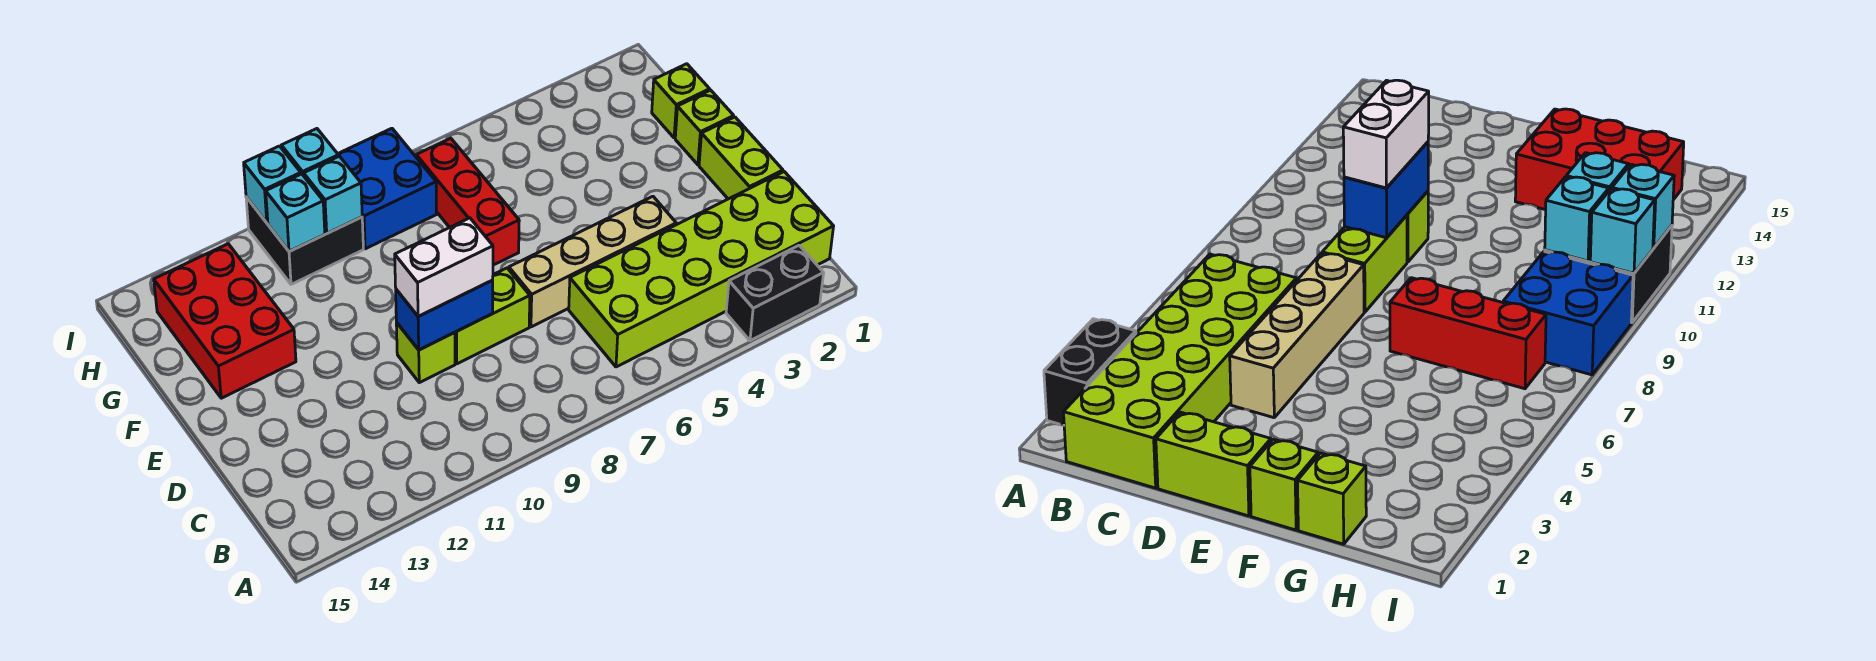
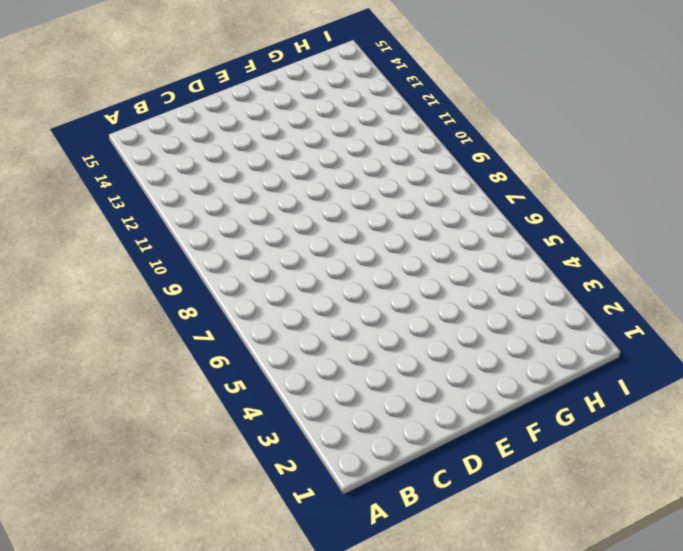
none -> black 1x2 brick [726,245,824,341]
none -> lime 2x6 brick [569,172,834,367]
none -> lime 1x2 brick [699,117,783,199]

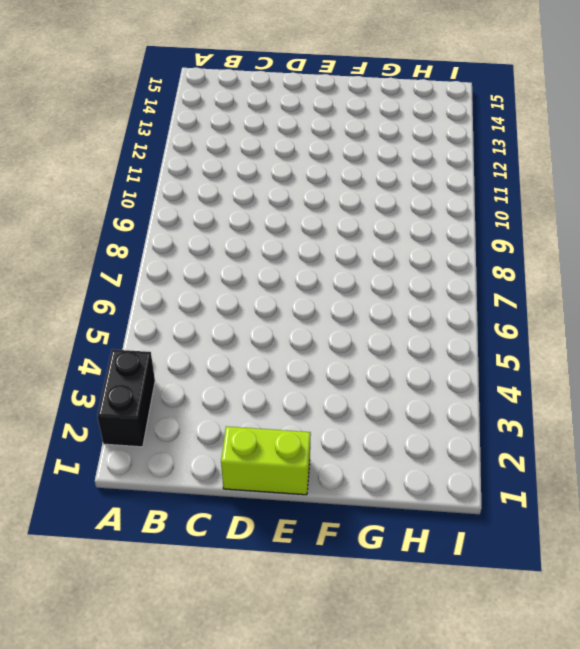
none -> lime 2x6 brick [569,172,834,367]
none -> tan 1x4 brick [509,196,676,327]
none -> lime 1x2 brick [455,268,530,364]

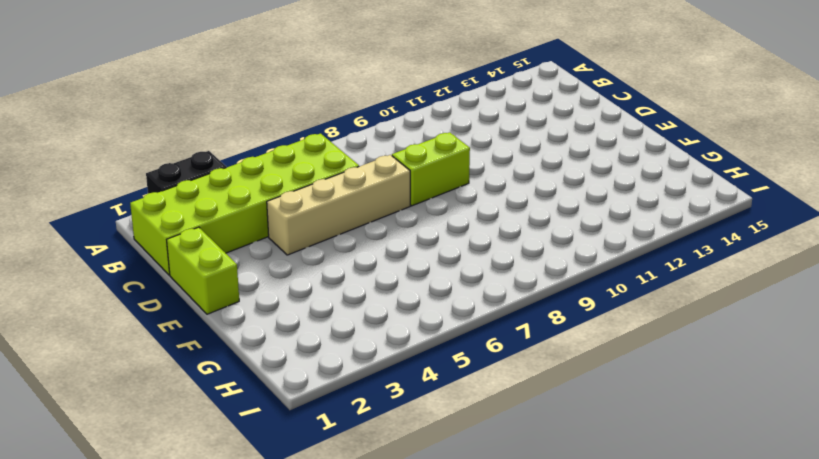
none -> lime 1x1 brick [396,322,455,383]
none -> lime 1x1 brick [675,90,734,165]
none -> red 1x3 brick [416,138,519,265]

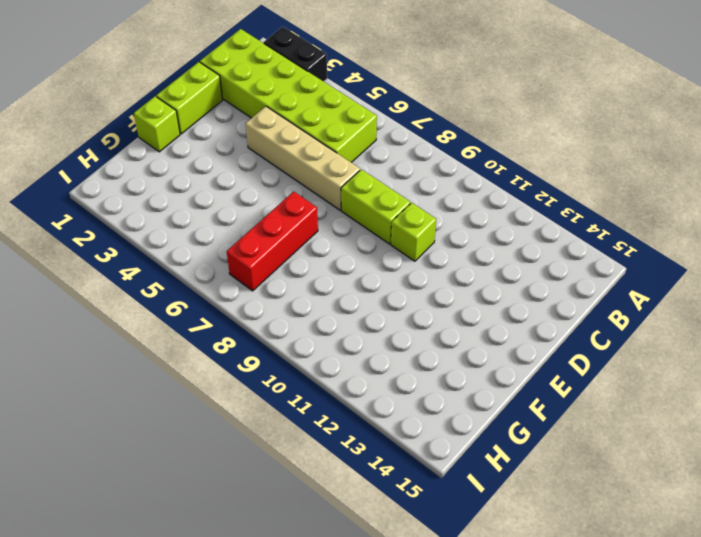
none -> red 2x3 brick [154,244,296,398]
none -> lime 1x1 brick [652,64,710,138]
none -> blue 2x2 brick [338,128,437,249]

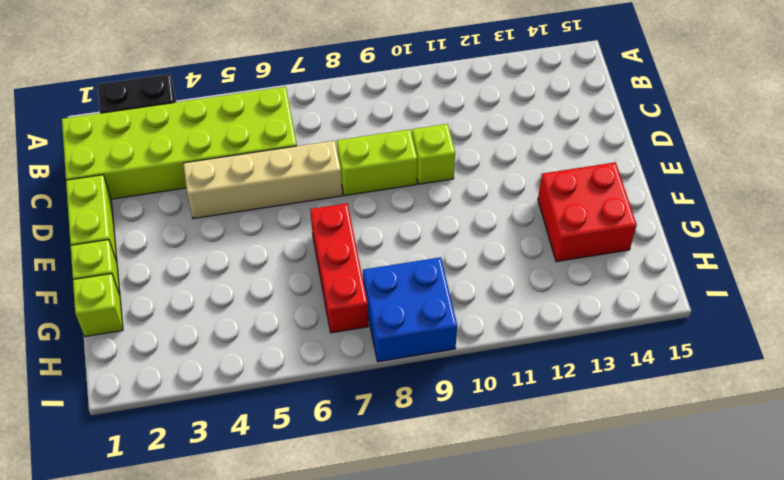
red 2x2 brick [538,162,637,262] -> red 2x3 brick [154,244,296,398]
none -> black 2x2 brick [246,197,363,284]
none -> blue 1x2 brick [396,280,493,350]
none -> cyan 1x1 brick [304,156,362,233]

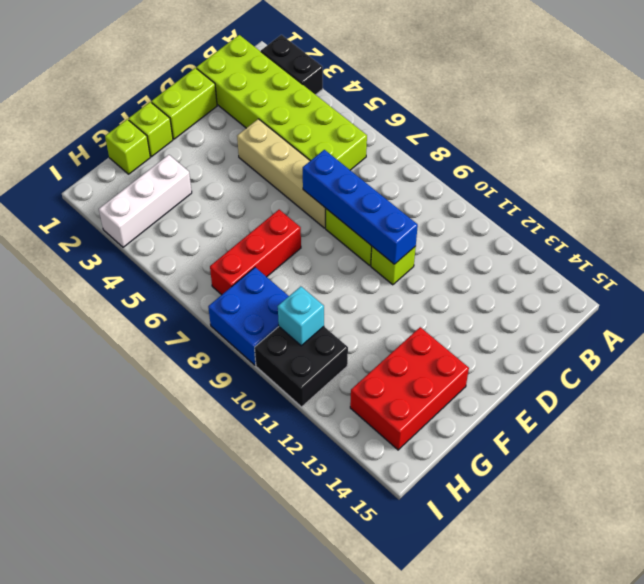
blue 1x4 brick [303,150,418,264] -> blue 1x2 brick [396,280,493,350]
white 1x3 brick [99,155,192,247] -> none
none -> cyan 1x1 brick [266,174,325,251]
none -> cyan 1x1 brick [281,129,338,176]
none -> cyan 1x1 brick [244,146,301,223]

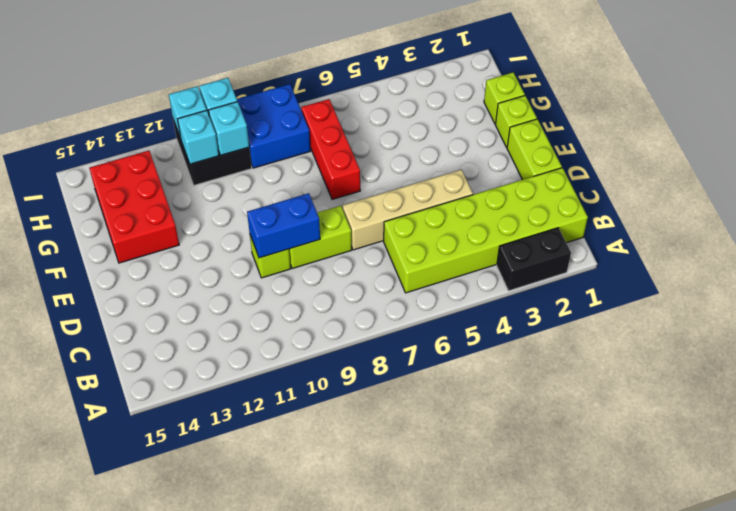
none -> white 1x2 brick [395,218,493,317]

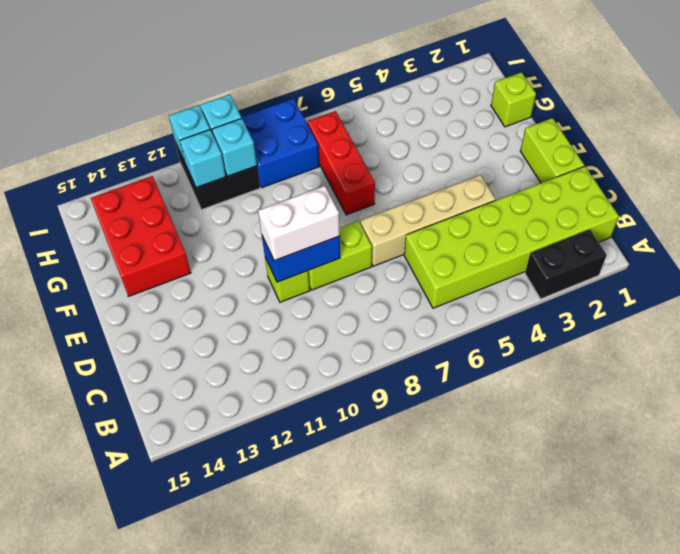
none -> lime 1x1 brick [675,90,734,165]

